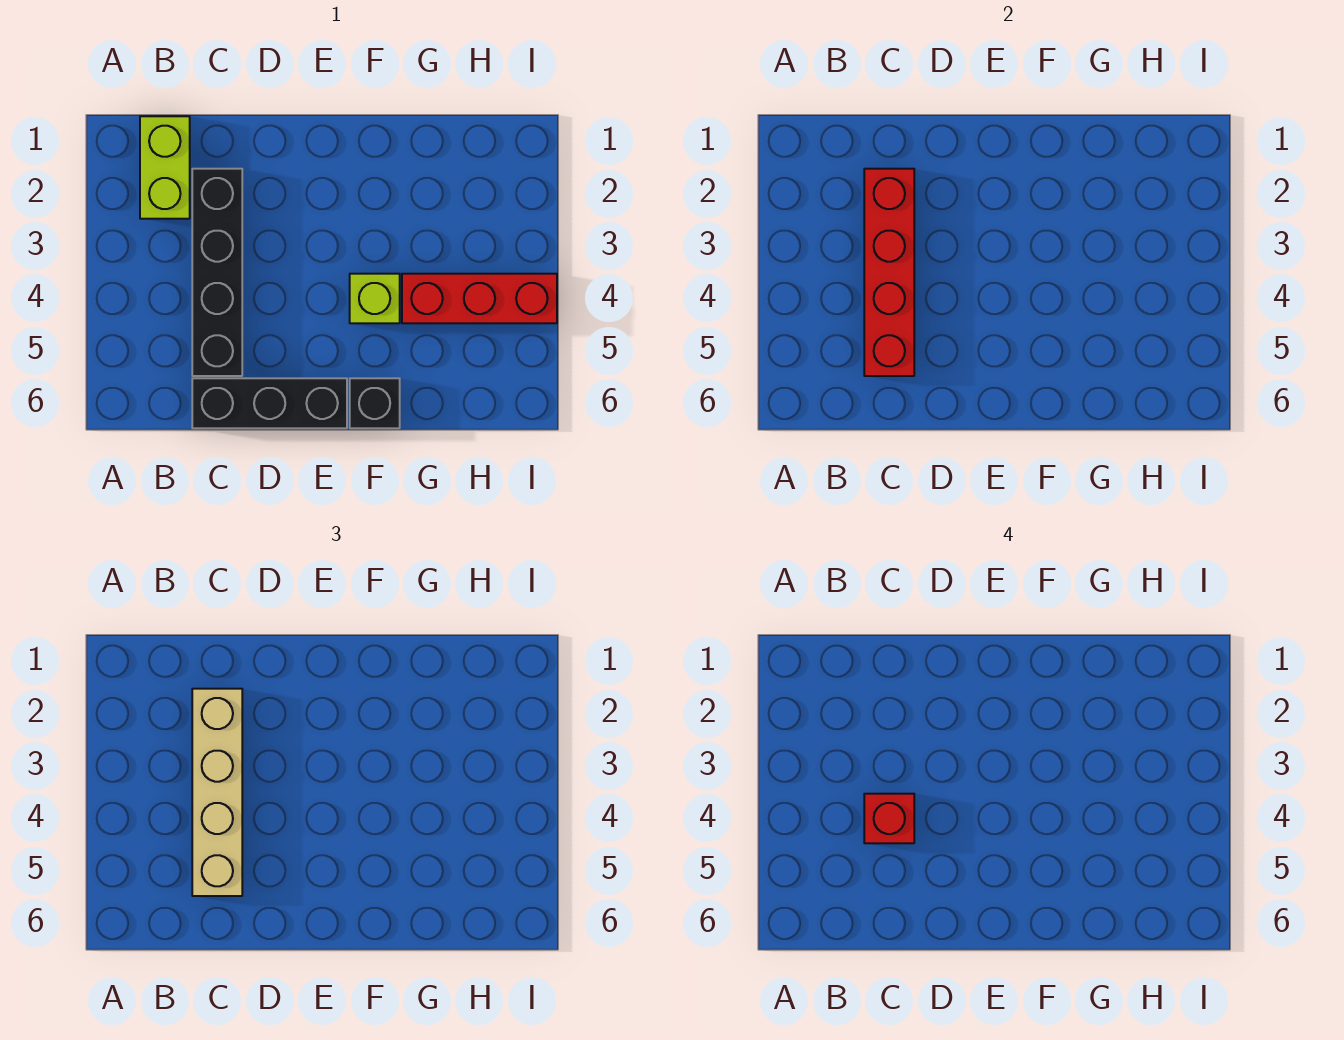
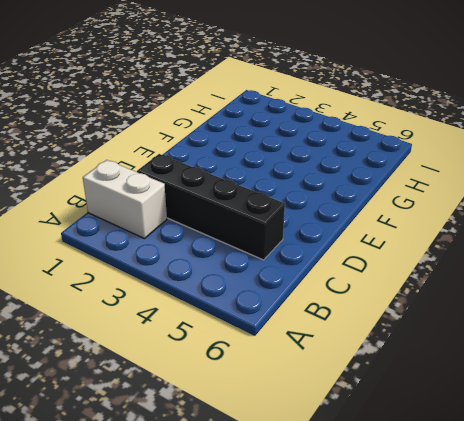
white 1x2 brick [83,160,167,239] -> lime 1x2 brick [140,116,190,219]
none -> black 1x3 brick [192,378,347,428]
none -> lime 1x1 brick [350,274,400,323]

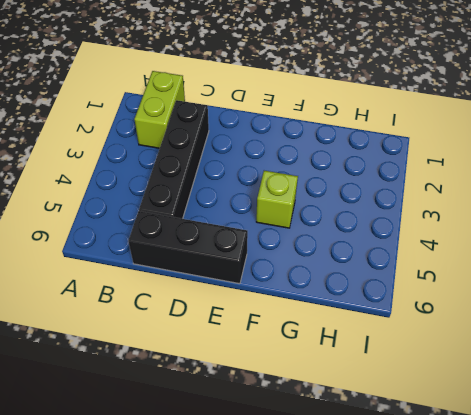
none -> black 1x1 brick [350,378,400,428]
none -> red 1x3 brick [402,274,557,323]

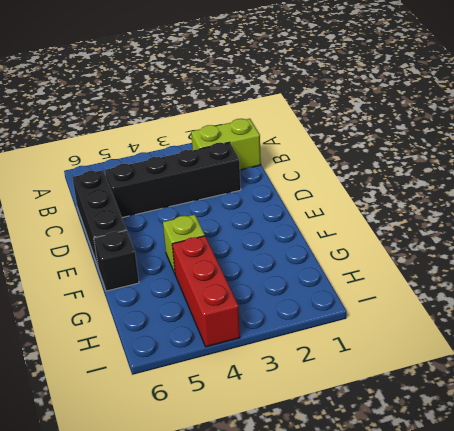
none -> red 1x4 brick [864,169,914,376]
none -> tan 1x4 brick [192,689,242,896]

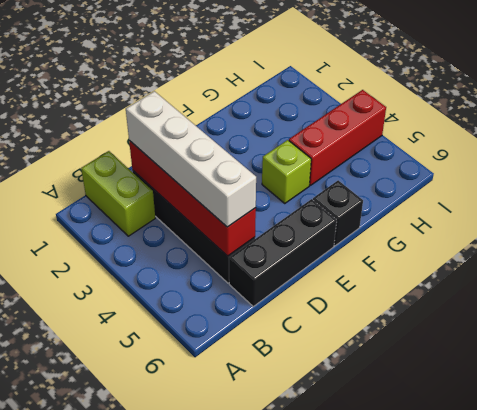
white 1x4 brick [126,91,256,227] -> tan 1x4 brick [192,689,242,896]
none -> red 1x1 brick [864,794,914,843]

